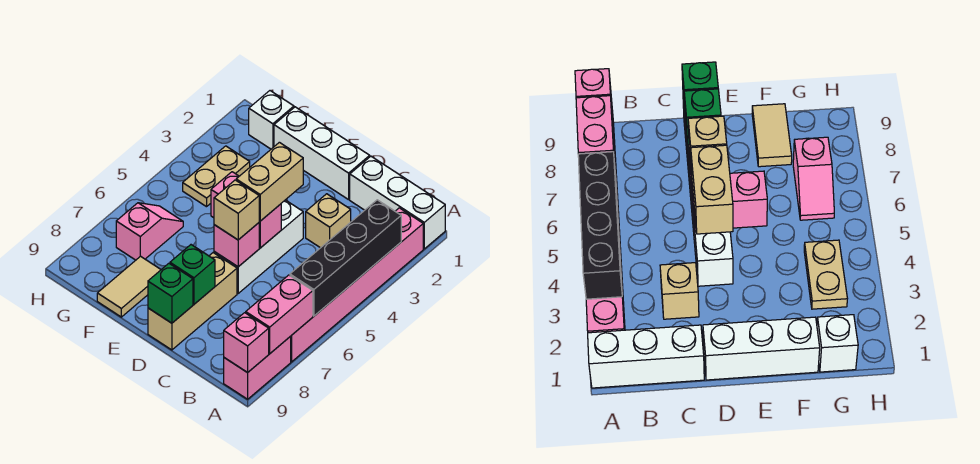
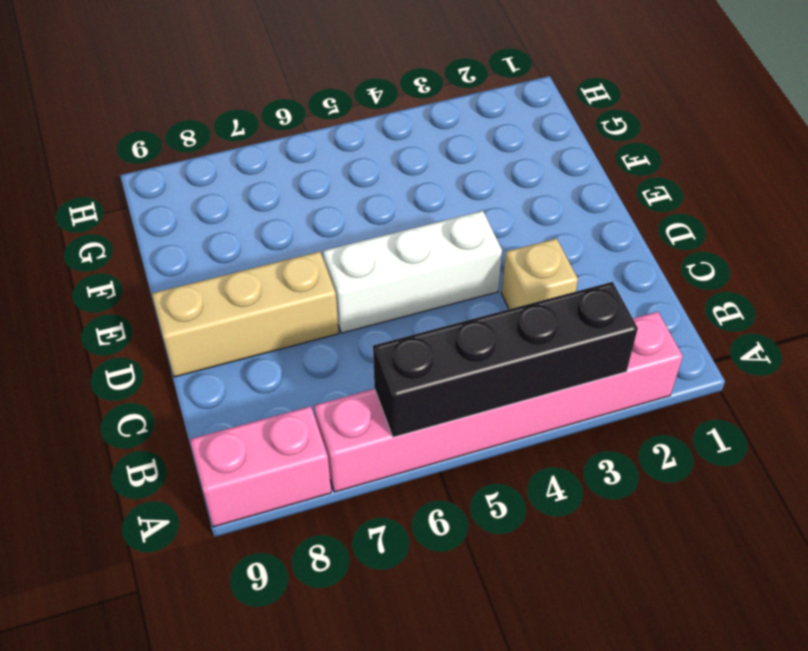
none -> white 1x3 brick [350,156,445,249]
none -> white 1x3 brick [274,107,370,200]
none -> tan 1x2 tile [97,256,161,317]

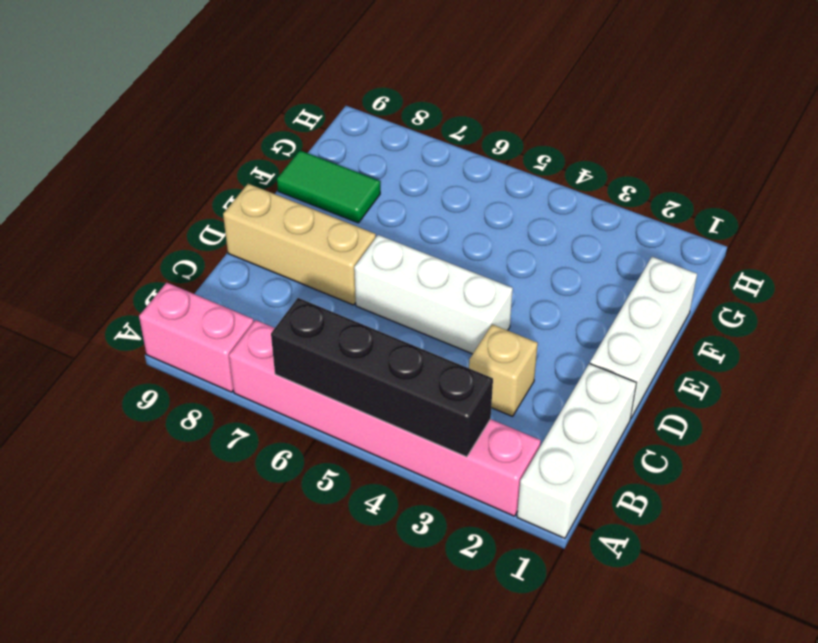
green 1x2 tile [277,151,380,223] -> tan 1x2 tile [97,256,161,317]
none -> white 1x1 brick [249,91,294,149]
none -> tan 1x2 plate [183,146,250,207]
none -> pink 1x2 slope [116,203,183,260]

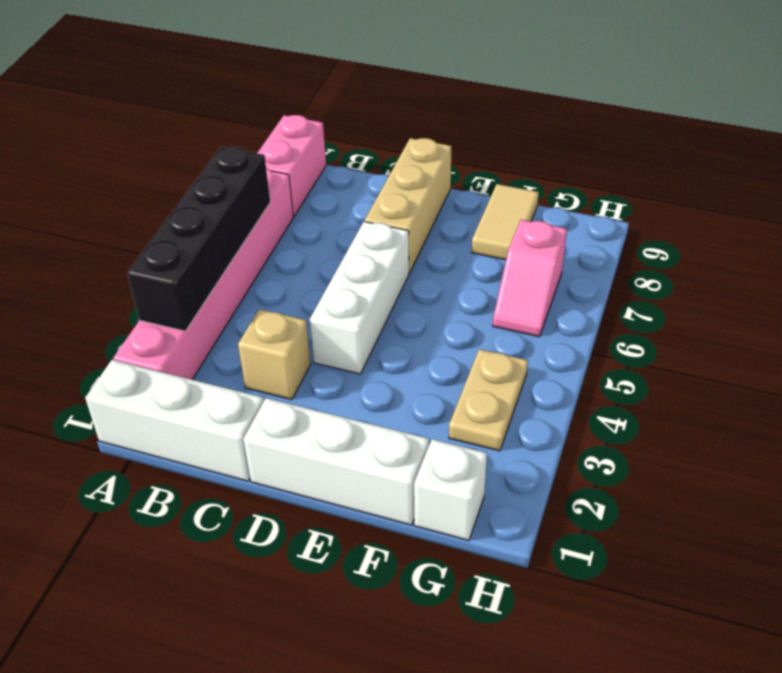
none -> pink 1x2 brick [246,275,313,353]
none -> pink 1x1 brick [224,313,269,373]
none -> pink 1x2 brick [211,172,281,248]

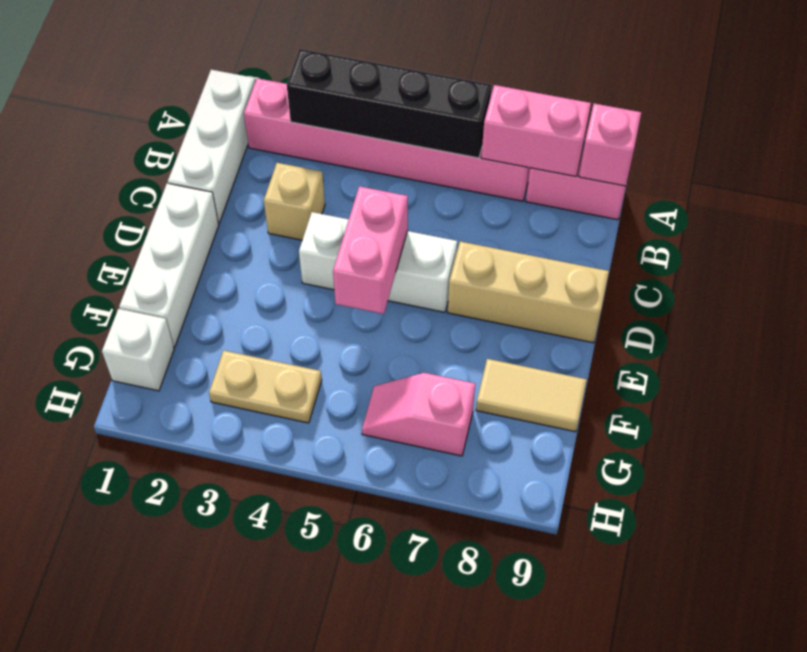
none -> pink 1x1 brick [214,223,259,267]
none -> green 1x1 brick [170,245,215,304]
none -> green 1x1 brick [148,263,193,323]

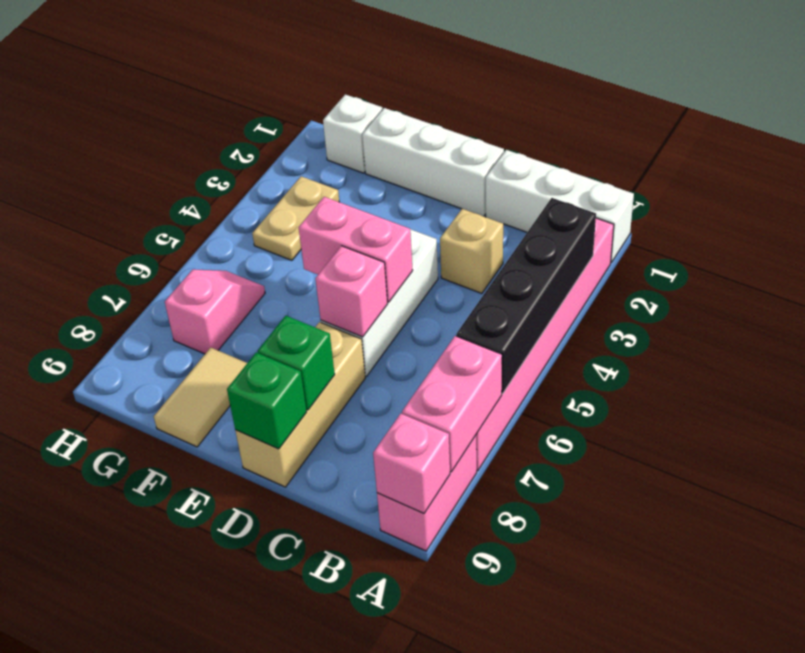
none -> tan 1x2 brick [236,142,303,221]
none -> tan 1x1 brick [214,180,259,240]

